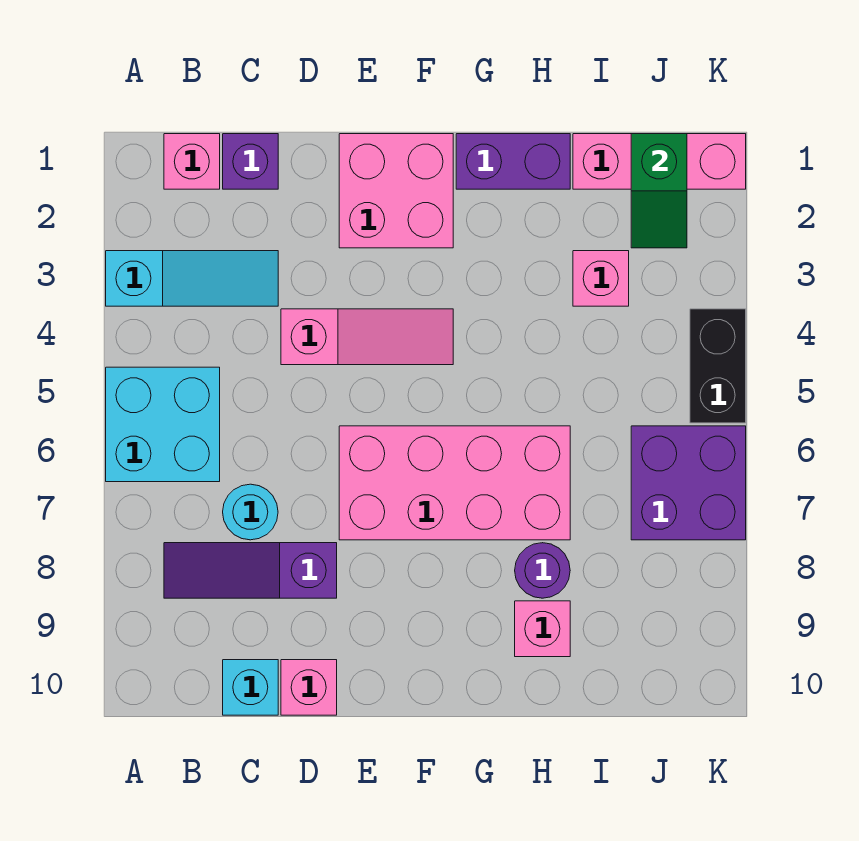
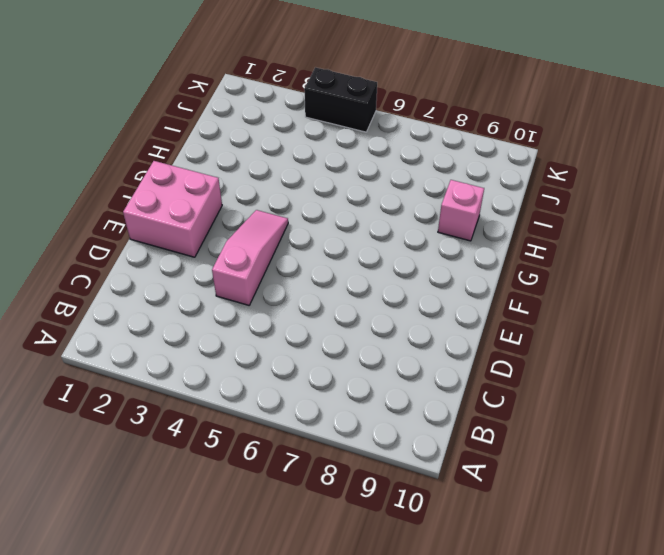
none -> cyan 1x3 slope [106,251,278,306]
none -> cyan 2x2 brick [106,367,220,482]
none -> pink 1x1 brick [164,134,220,189]

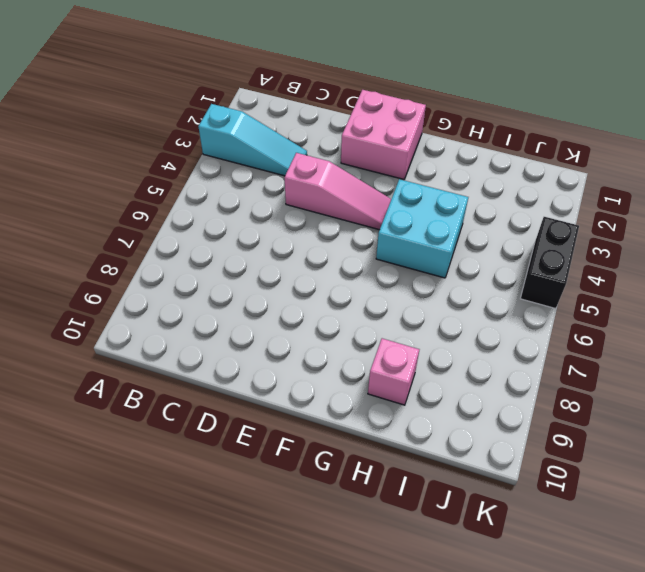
cyan 2x2 brick [376,179,468,278] -> cyan 2x2 brick moved to [106,367,220,482]
none -> pink 1x1 brick [164,134,220,189]
none -> purple 1x3 slope [164,543,337,598]
none -> purple 1x1 brick [223,134,278,189]

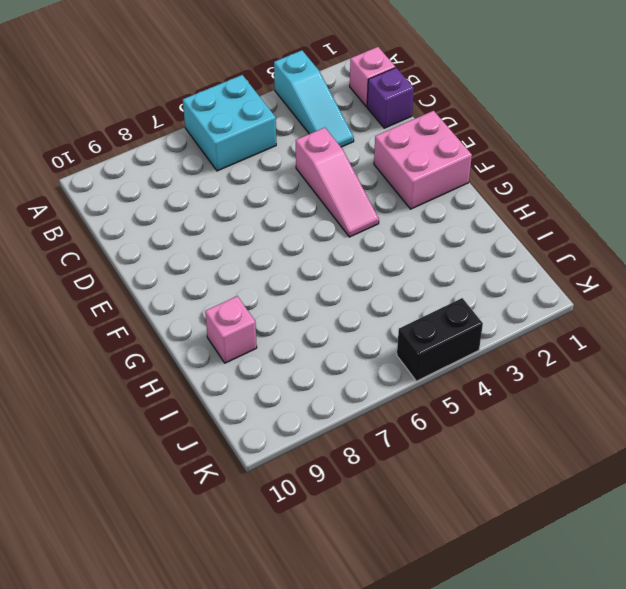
none -> purple 1x3 slope [164,543,337,598]
none -> cyan 1x1 round brick [223,484,278,540]
none -> cyan 1x1 brick [223,660,278,715]

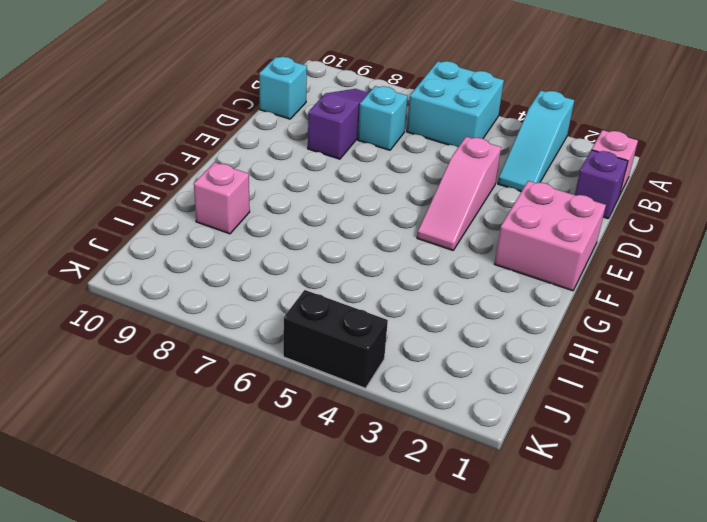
cyan 1x1 brick [358,86,408,150] -> cyan 1x1 round brick [223,484,278,540]
none -> pink 1x1 brick [281,660,337,715]
none -> pink 2x4 brick [339,426,570,540]
none -> purple 1x2 brick [456,134,570,189]

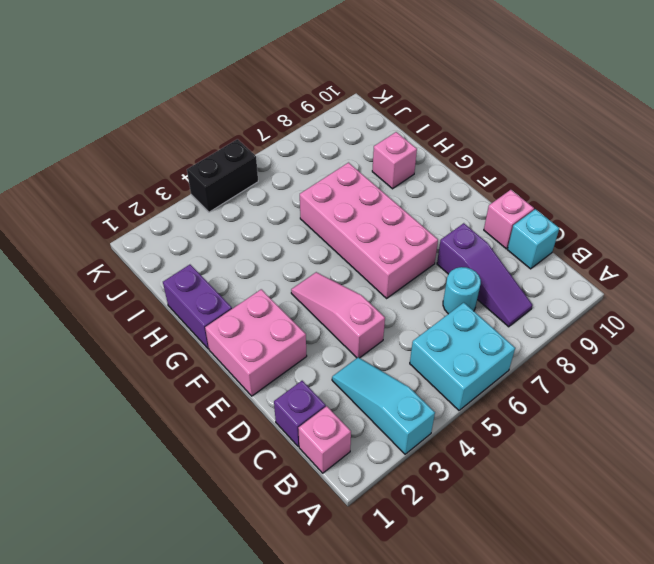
none -> purple 1x1 round brick [515,543,570,598]
none -> pink 1x3 brick [573,134,746,189]
none -> pink 1x1 brick [573,251,629,306]

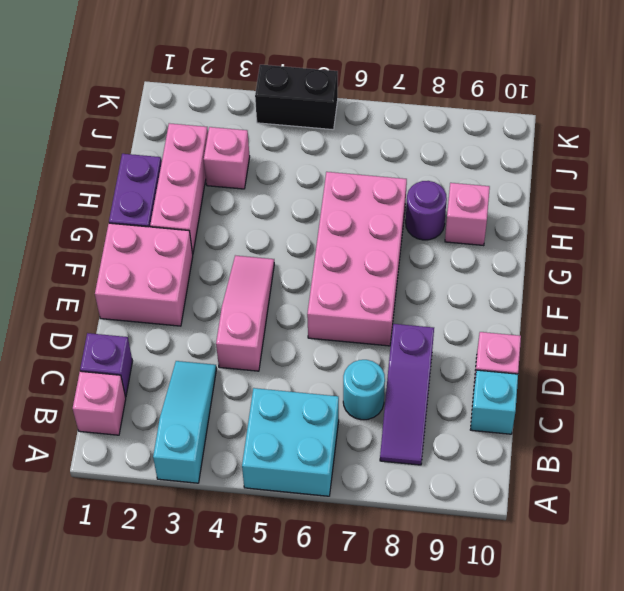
pink 1x3 brick [150,123,208,254] -> pink 1x3 brick moved to [573,134,746,189]
none -> purple 2x2 brick [631,426,746,540]
none -> green 1x2 slope [631,134,687,248]

